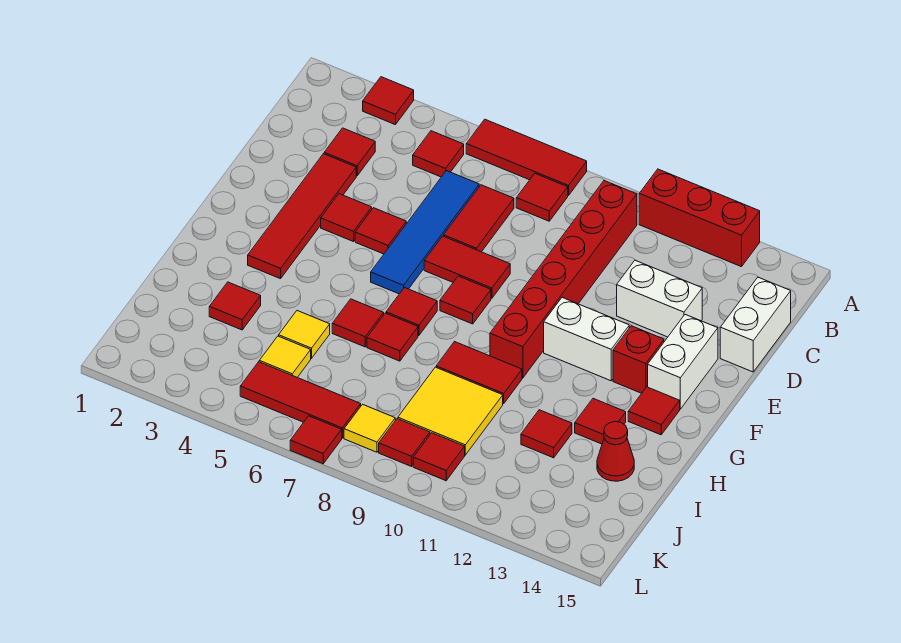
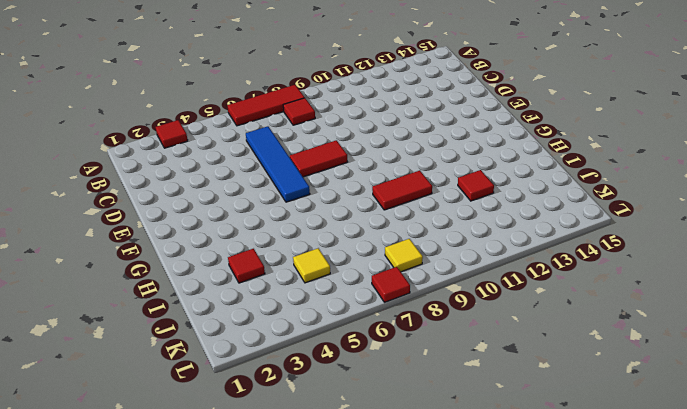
none -> red 1x3 brick [639,169,760,267]
none -> red 1x1 tile [413,131,464,177]
none -> red 1x6 brick [490,181,637,378]
none -> red 1x1 tile [324,128,375,176]

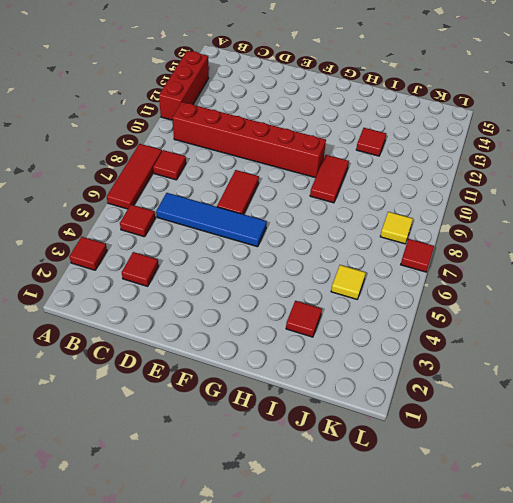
none -> red 1x2 tile [444,185,514,252]
none -> white 1x2 brick [720,277,791,372]
none -> red 1x4 tile [248,154,356,279]
none -> white 1x2 brick [617,260,702,337]

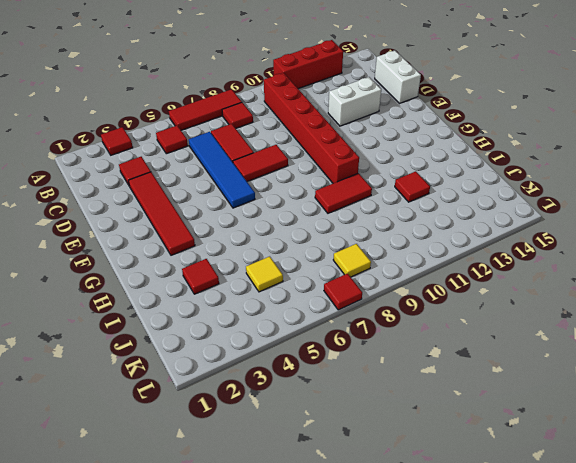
none -> red 1x1 tile [321,194,372,242]
none -> red 1x1 tile [355,208,406,254]
none -> white 1x2 brick [648,314,718,409]
none -> red 1x1 tile [440,276,491,324]

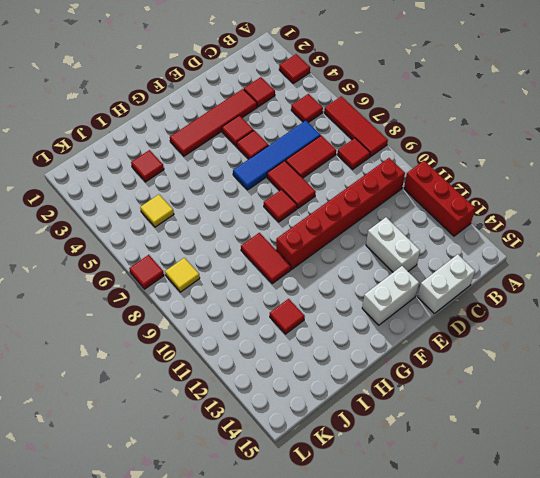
none -> white 1x2 brick [544,298,629,381]
none -> red 1x1 brick [613,326,664,393]
none -> red 1x1 tile [386,288,437,335]
none -> red 1x1 tile [628,387,680,435]

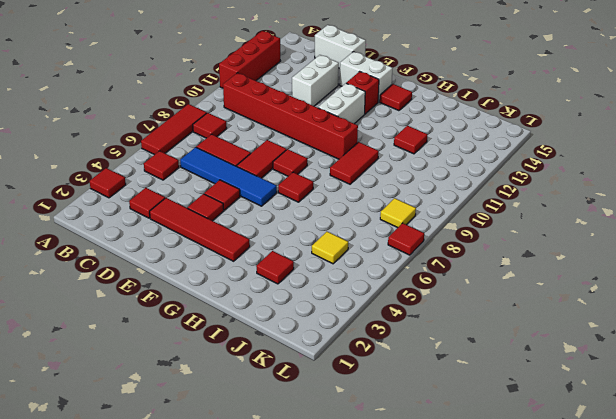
none -> red 1x1 tile [332,299,384,347]
none -> red 1x1 tile [367,313,418,361]
none -> red 1x1 tile [575,399,626,444]
none -> yellow 1x1 tile [279,311,330,358]

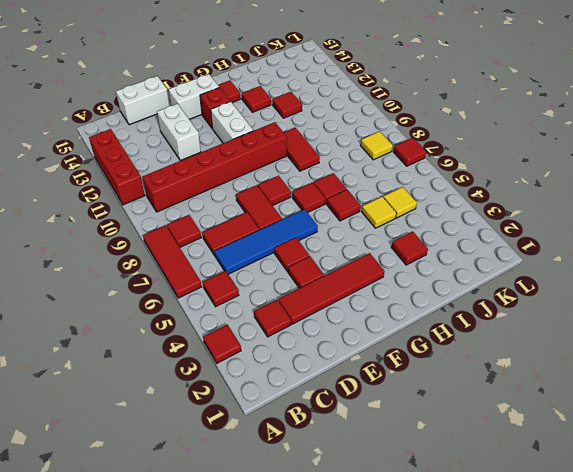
none -> yellow 2x2 tile [398,367,503,455]
none -> red 1x1 cone [597,422,634,481]
none -> red 1x3 tile [240,362,361,438]
none -> red 1x1 tile [379,419,430,466]

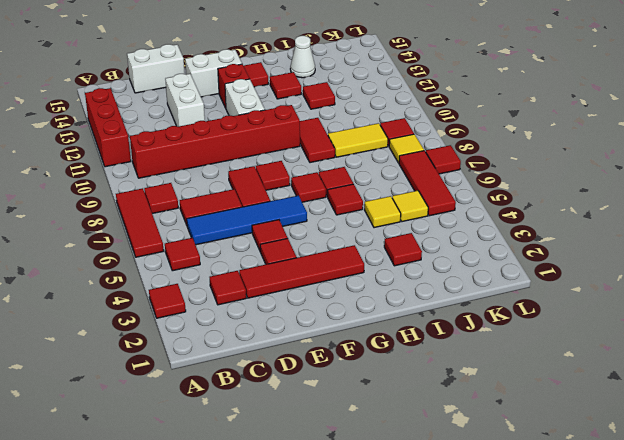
yellow 1x2 tile [328,123,388,157] -> yellow 2x2 tile [398,367,503,455]
white 1x1 cone [290,36,315,78] -> red 1x1 cone [597,422,634,481]
none -> red 1x1 tile [413,433,465,481]

